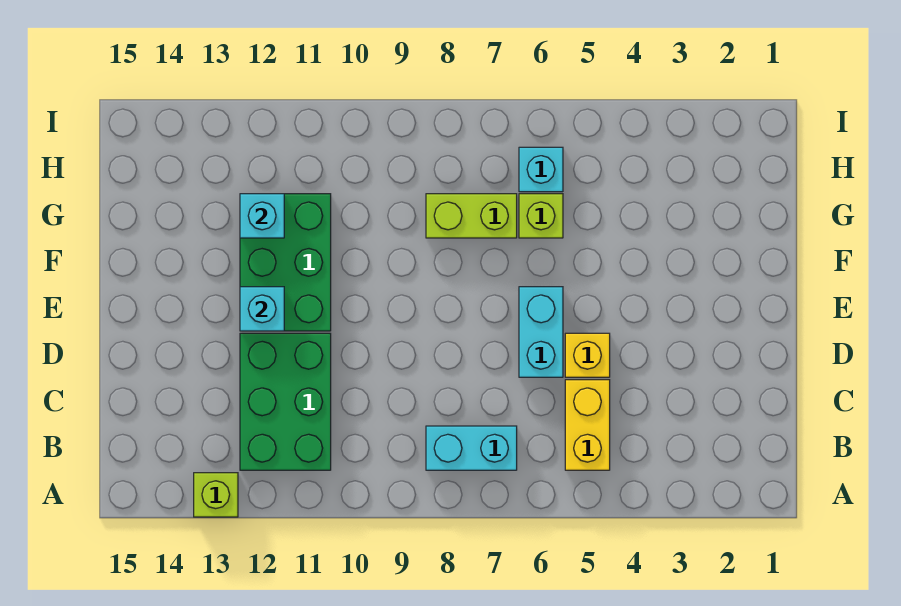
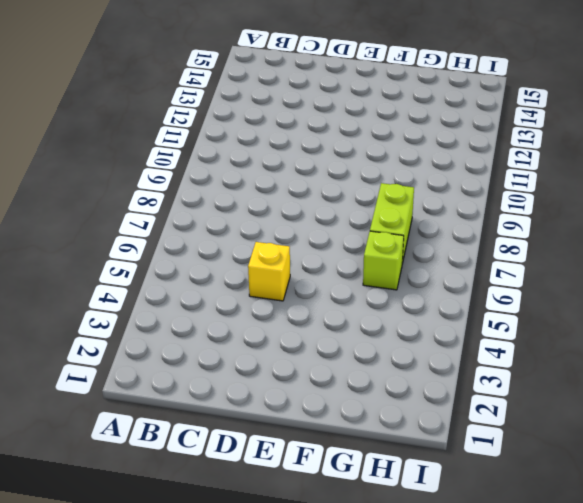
none -> lime 1x1 brick [194,473,238,517]
none -> yellow 1x2 brick [565,380,610,470]
none -> cyan 1x2 brick [426,426,517,470]

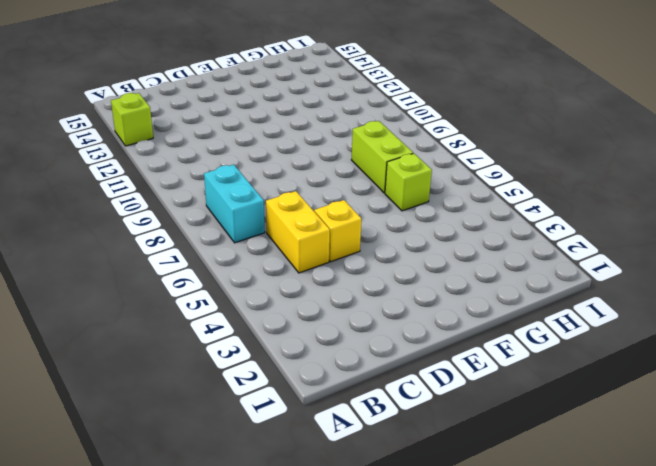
yellow 1x2 brick [266,191,330,273] -> yellow 1x2 brick turned to [565,380,610,470]
none -> green 2x3 brick [240,333,331,470]
none -> cyan 1x2 brick [519,287,563,377]
none -> green 2x3 brick [240,194,331,331]

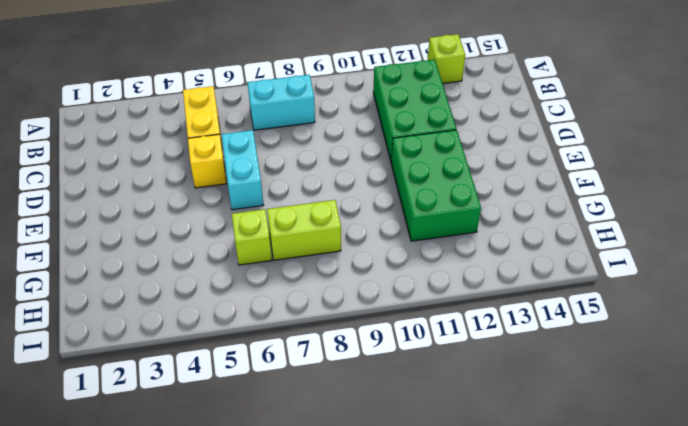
none -> cyan 1x1 brick [519,147,563,192]
none -> cyan 1x1 brick [240,287,284,331]
none -> cyan 1x1 brick [240,194,284,238]

